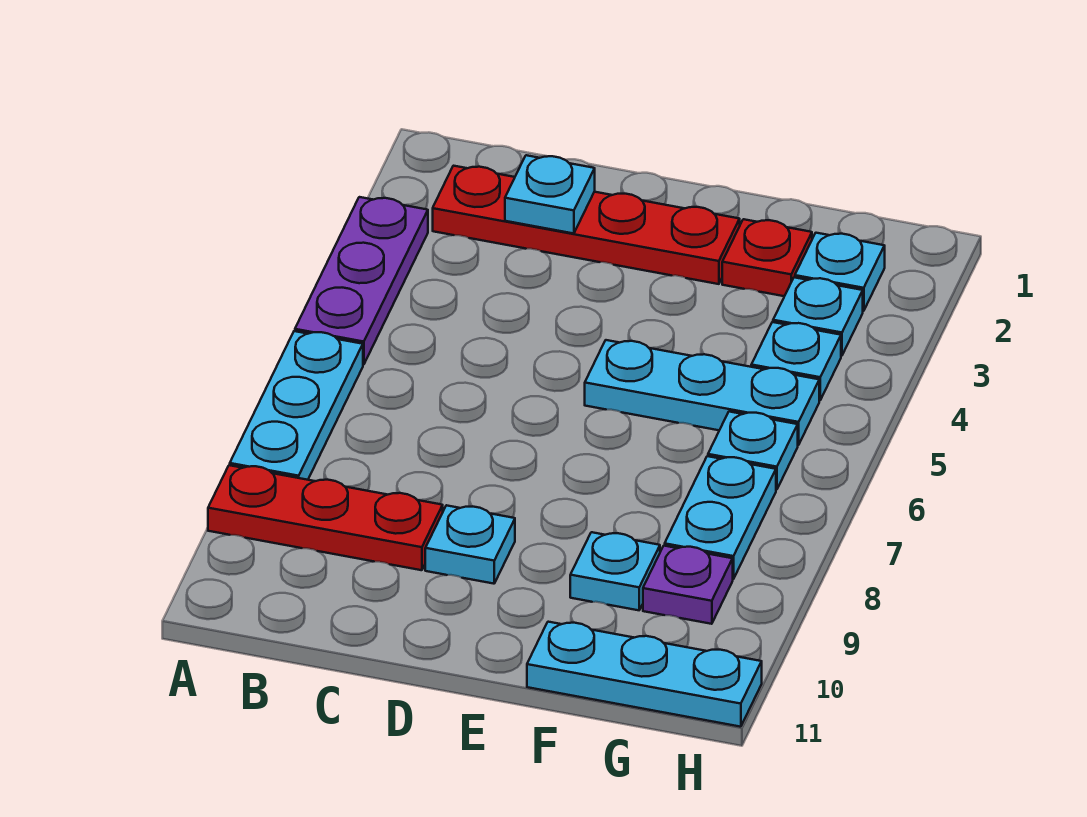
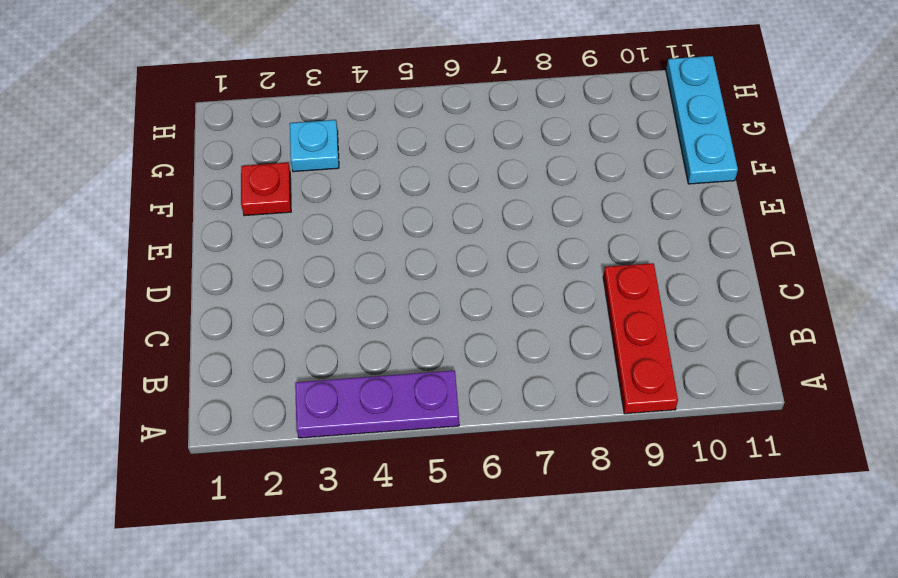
none -> cyan 1x3 plate [230,331,363,480]
none -> red 1x4 plate [433,166,740,284]
none -> cyan 1x1 plate [425,505,515,584]

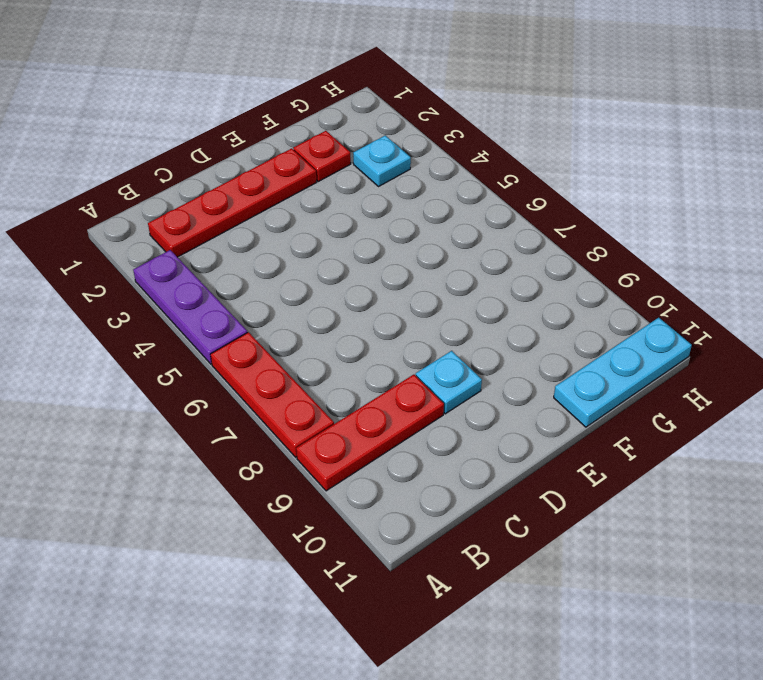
red 1x3 plate [210,332,334,457] -> cyan 1x3 plate [230,331,363,480]
none -> cyan 1x3 plate [585,340,819,445]
none -> cyan 1x1 plate [570,532,660,610]
none -> cyan 1x1 plate [795,233,885,311]

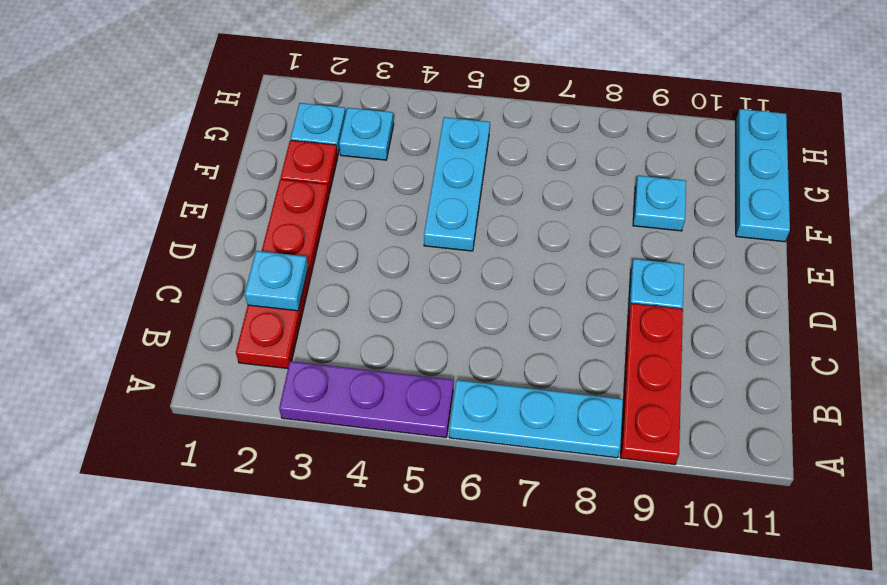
none -> cyan 1x1 plate [751,322,841,400]
none -> cyan 1x1 plate [708,412,798,490]
none -> cyan 1x2 plate [665,456,776,579]

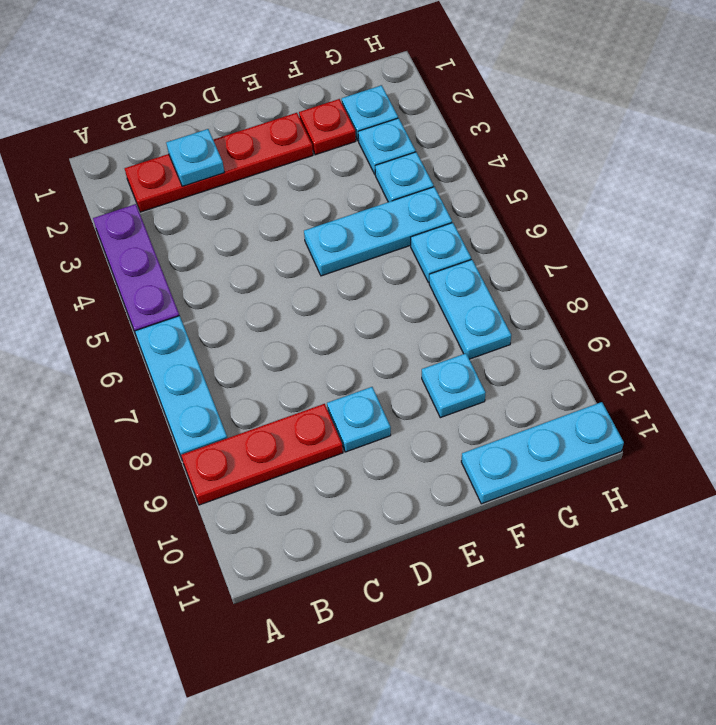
none -> purple 1x1 plate [643,546,733,624]

